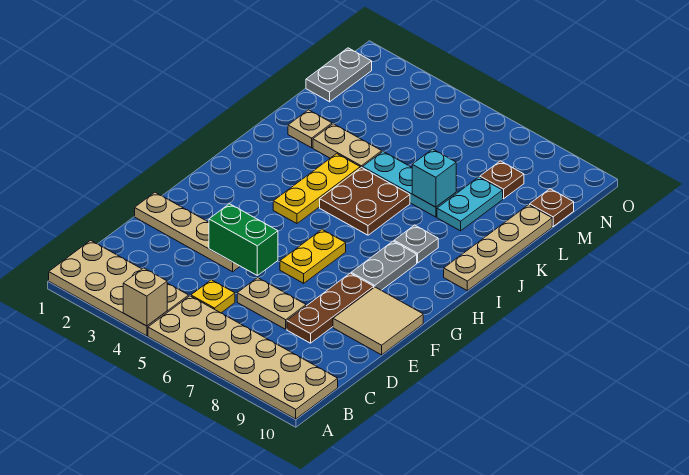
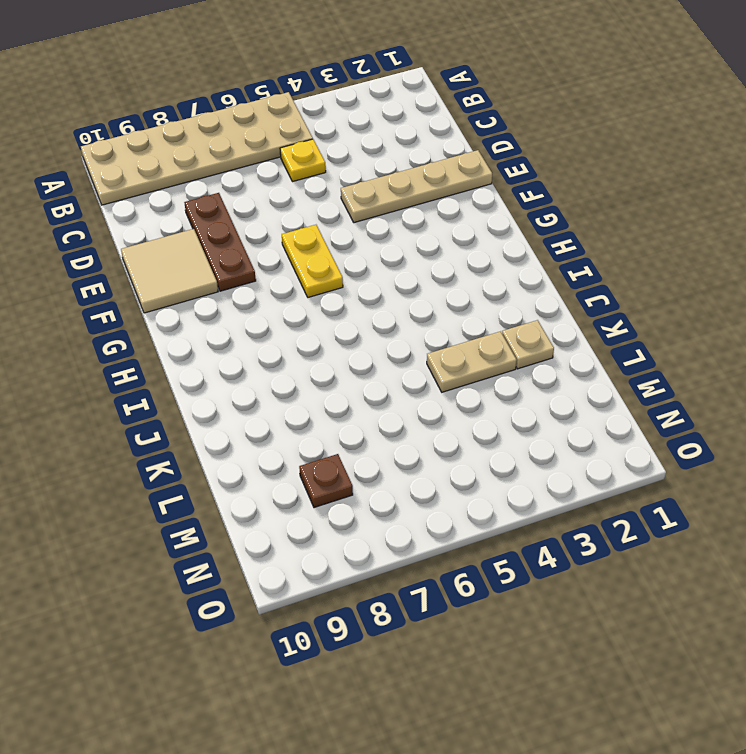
none -> tan 2x4 plate [49,240,189,336]
none -> tan 1x2 plate [237,278,306,329]
none -> grey 1x2 plate [351,241,417,290]

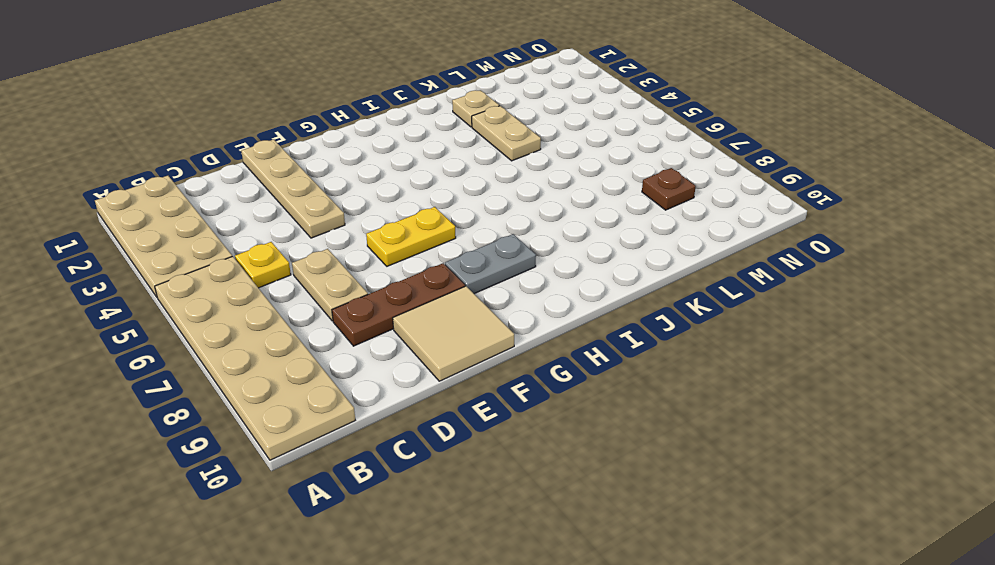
none -> yellow 1x3 plate [273,154,360,224]
none -> brown 2x2 plate [320,167,410,235]
none -> grey 1x1 plate [394,225,438,263]

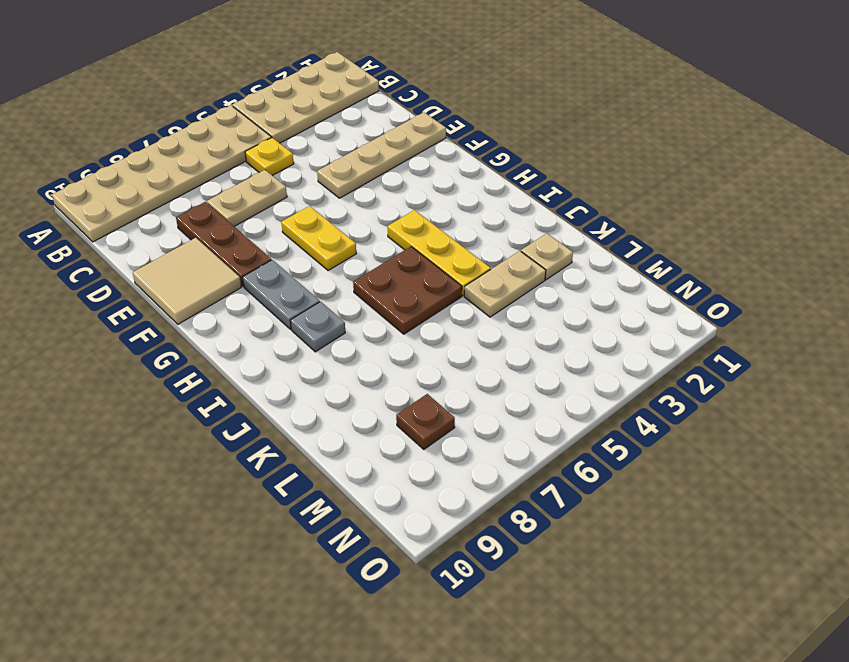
none -> tan 1x4 plate [444,205,552,291]
none -> cyan 1x3 plate [363,151,456,217]
none -> cyan 1x2 plate [437,177,503,231]

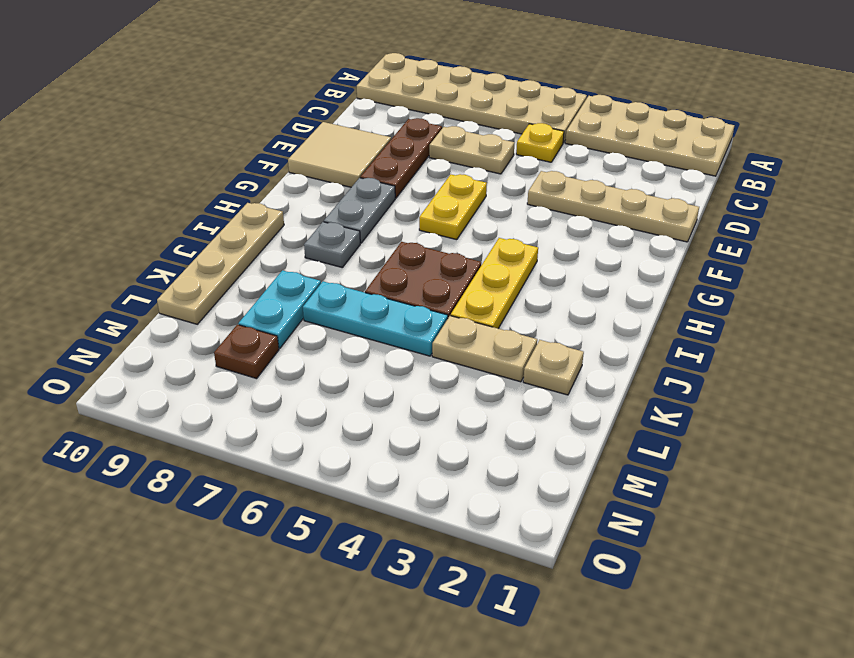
none -> grey 1x2 plate [306,48,372,102]
none -> brown 1x1 plate [530,189,574,226]
none -> tan 1x1 brick [123,268,167,326]

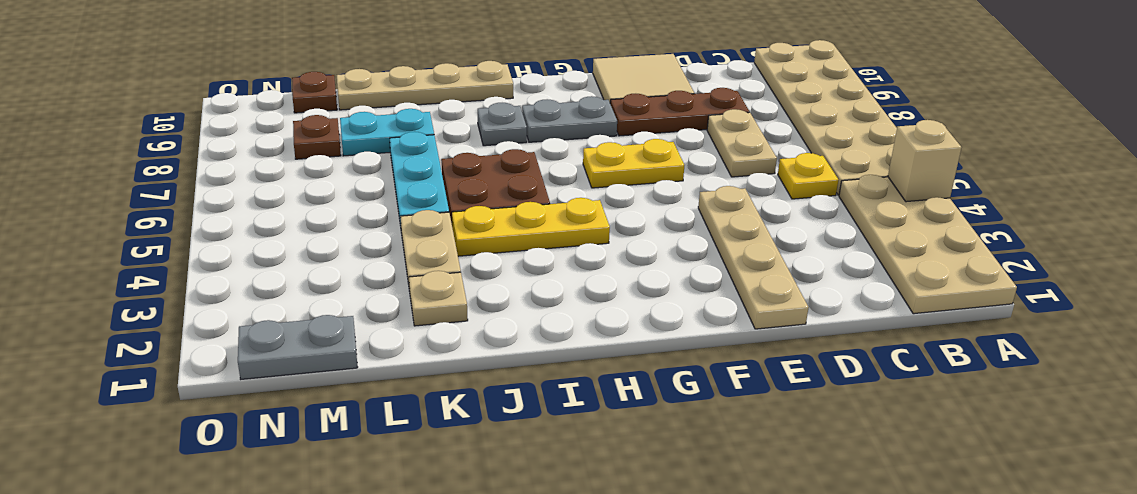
none -> green 1x2 brick [209,204,278,275]
none -> cyan 1x1 brick [412,149,456,207]

